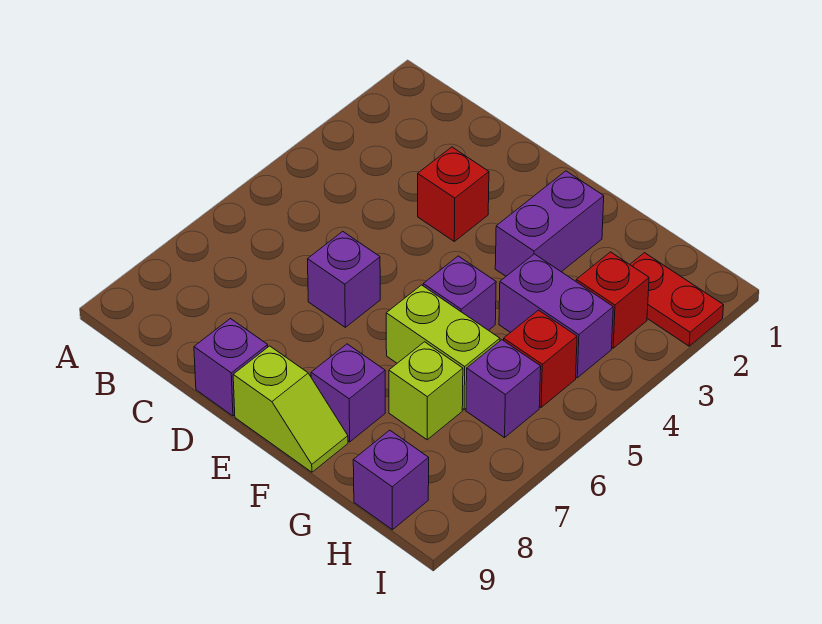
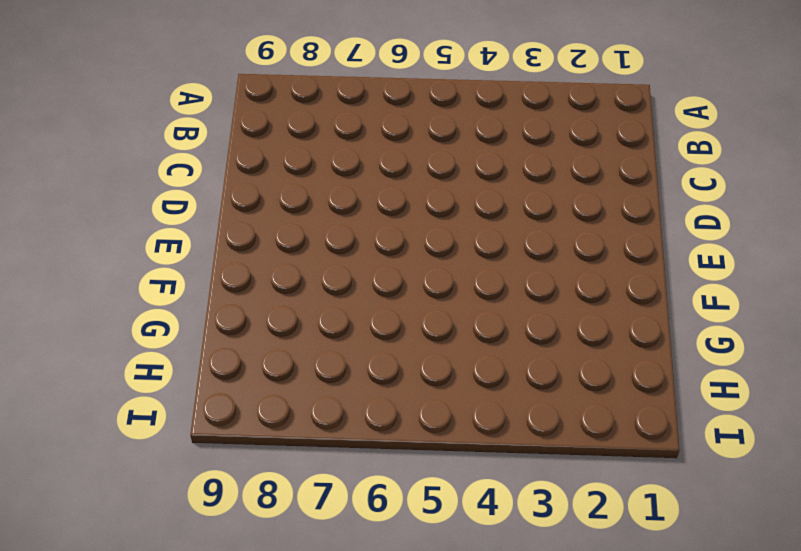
none -> red 1x1 brick [418,147,489,241]
none -> purple 1x1 brick [308,232,380,327]
none -> purple 1x1 brick [194,319,268,416]

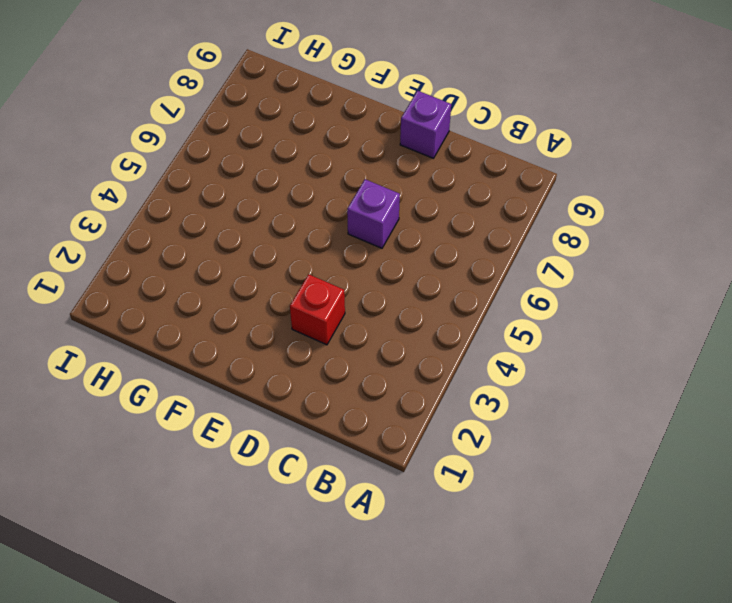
none -> lime 1x2 slope [233,346,348,472]
none -> purple 1x2 brick [495,171,604,276]
none -> purple 1x1 brick [423,256,496,330]

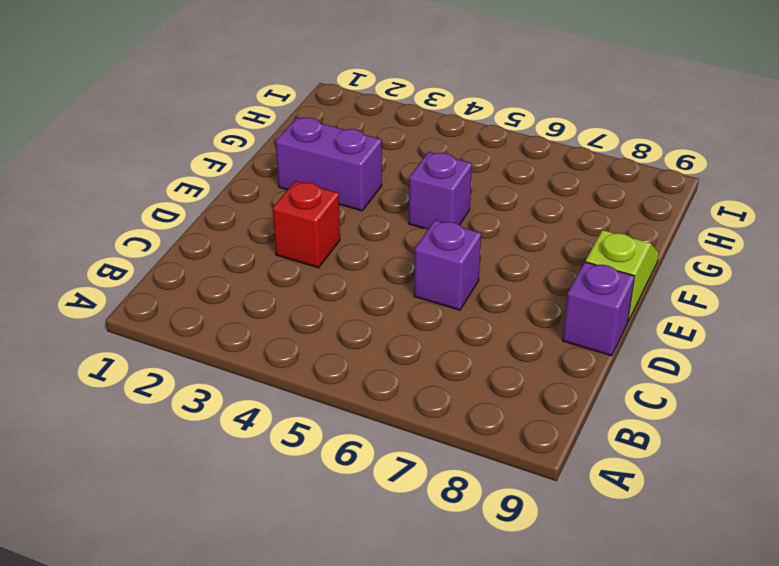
none -> lime 1x2 brick [386,285,500,410]
none -> purple 1x1 brick [311,344,385,442]
none -> purple 1x2 brick [499,254,613,378]

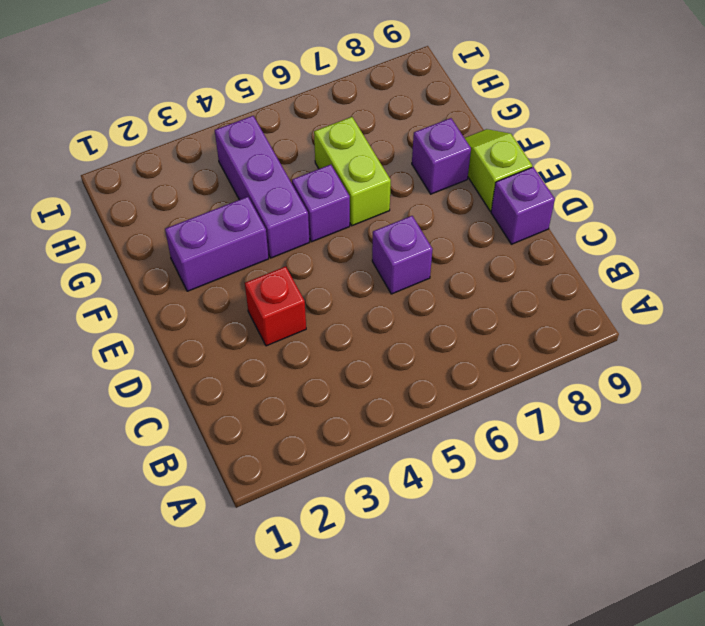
purple 1x3 brick [215,116,309,258] -> purple 1x2 brick [499,254,613,378]
none -> lime 1x1 brick [389,342,463,440]
none -> red 1x2 plate [630,253,724,346]
none -> red 1x1 brick [576,252,649,348]

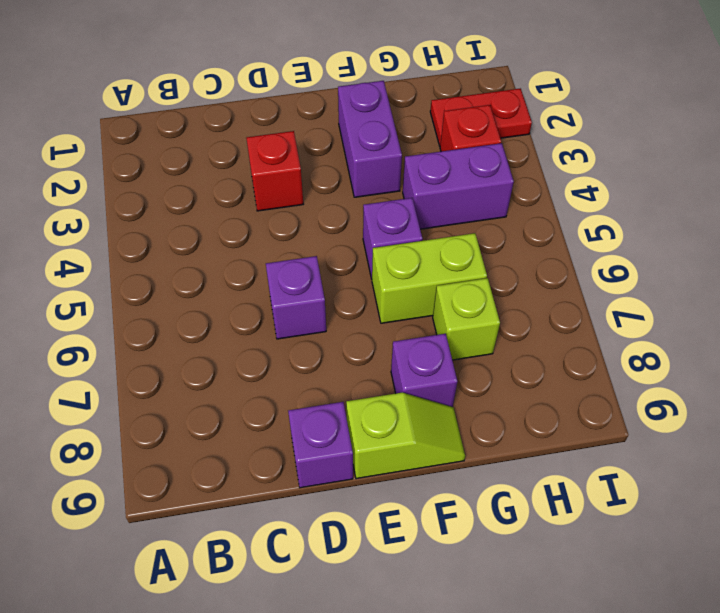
none -> red 1x1 brick [504,310,577,407]
none -> purple 1x1 brick [466,340,541,438]
none -> purple 1x1 brick [353,430,429,530]

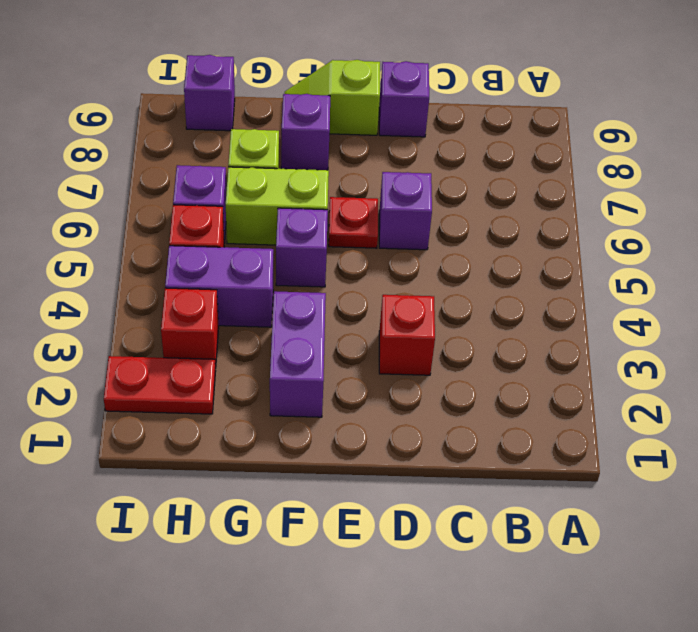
red 1x1 plate [329,197,378,248] -> none

